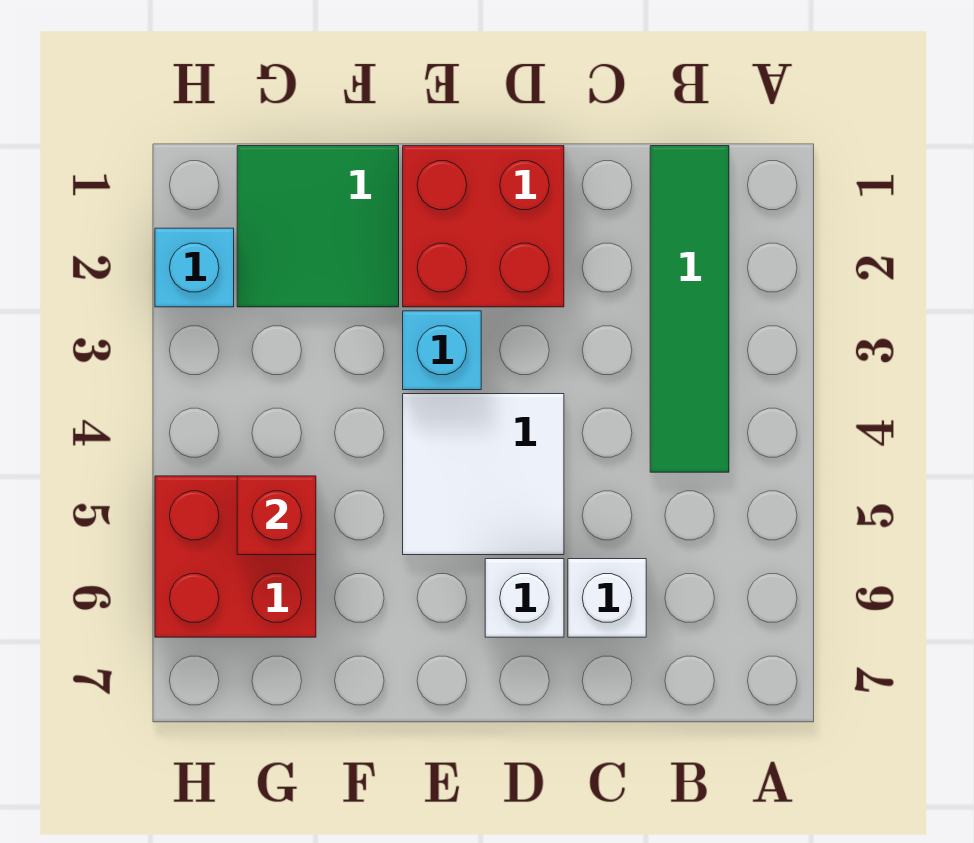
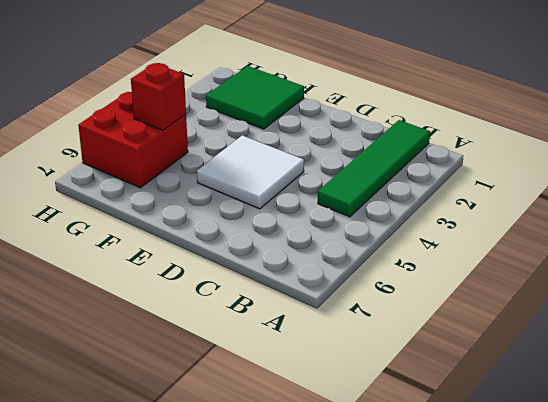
none -> white 1x1 brick [568,559,646,637]
none -> red 2x2 brick [403,146,564,307]

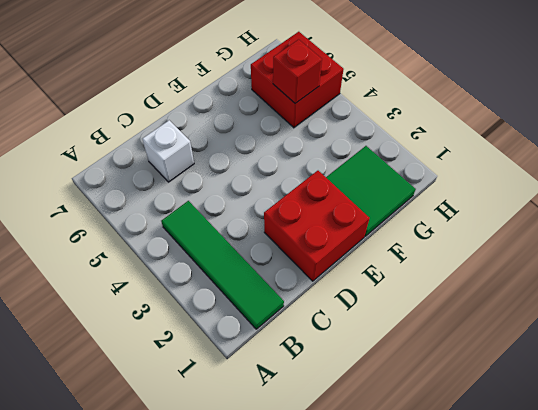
none -> white 2x2 tile [403,394,564,555]
none -> white 1x1 brick [485,559,564,637]

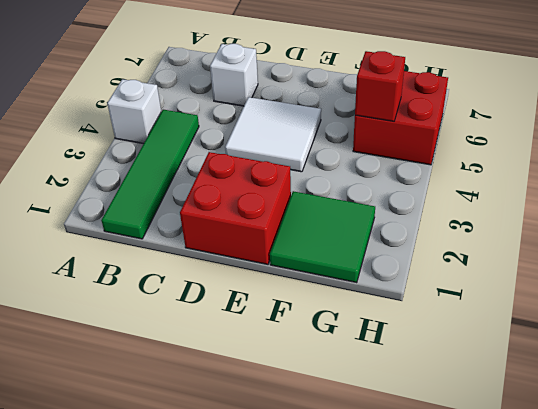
white 1x1 brick [107,79,161,144] -> white 1x1 brick moved to [485,559,564,637]
none -> cyan 1x1 brick [403,311,481,390]
none -> cyan 1x1 brick [155,228,234,307]

